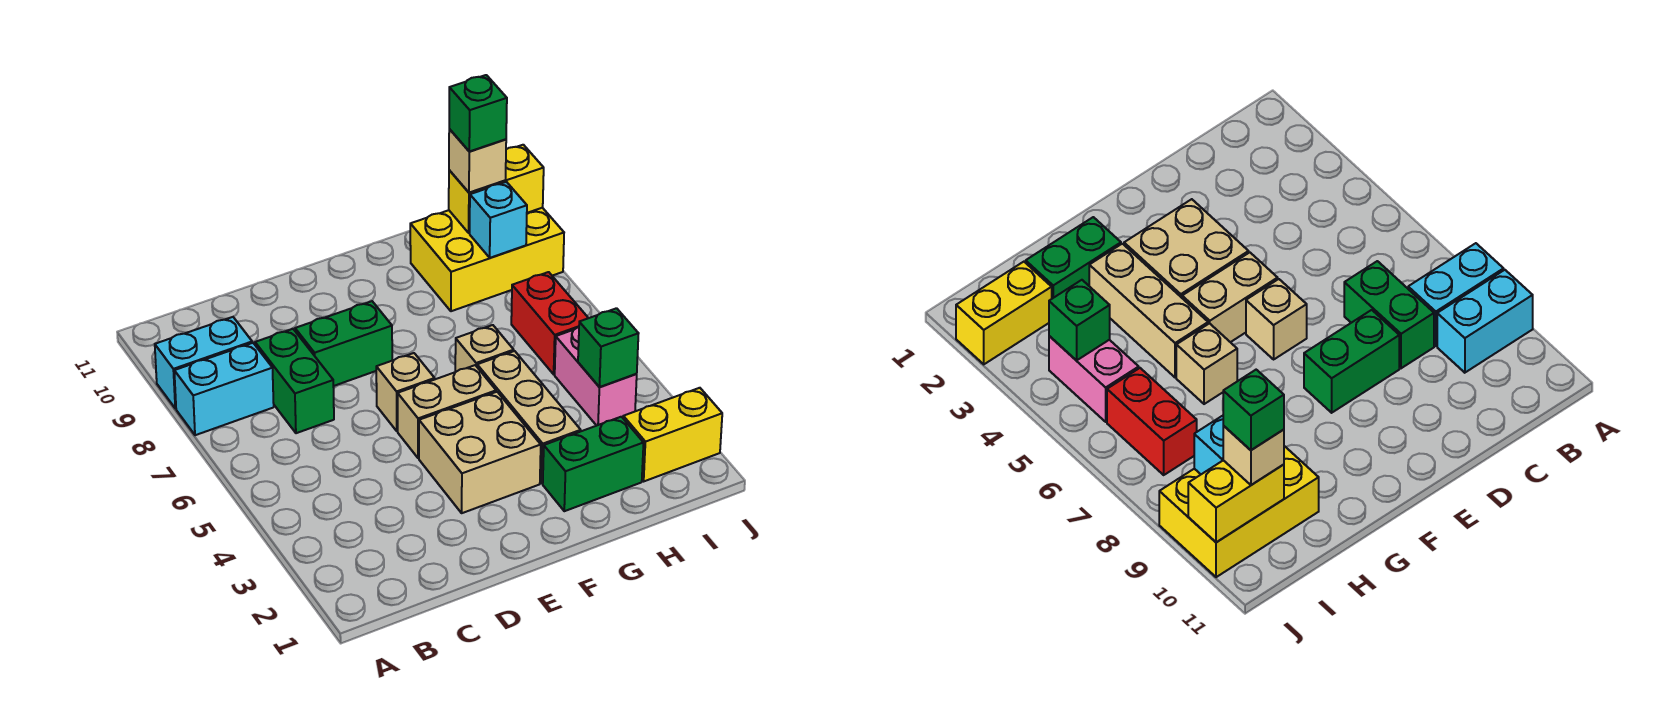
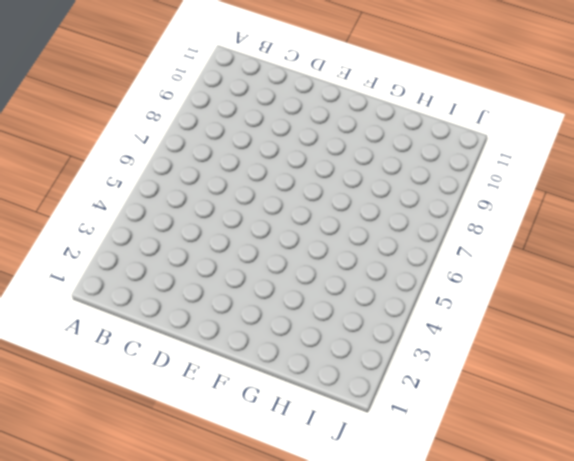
none -> cyan 1x2 brick [174,343,274,435]
none -> cyan 1x2 brick [155,317,252,409]
none -> green 1x2 brick [255,329,334,433]

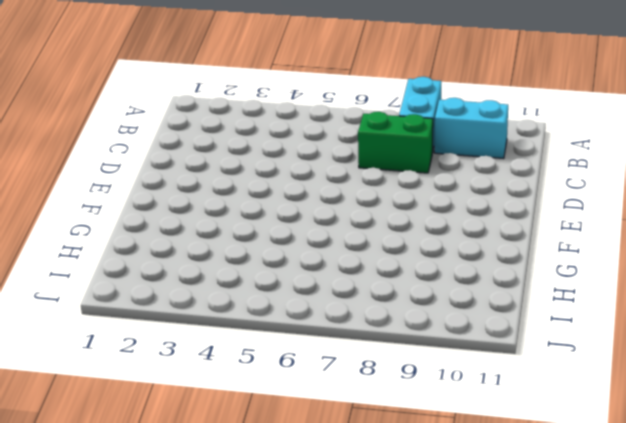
cyan 1x2 brick [434,98,508,159] -> cyan 1x2 brick turned to [155,317,252,409]
none -> green 1x2 brick [295,301,392,386]
none -> tan 2x2 brick [419,392,541,513]
none -> tan 1x2 brick [398,365,496,458]

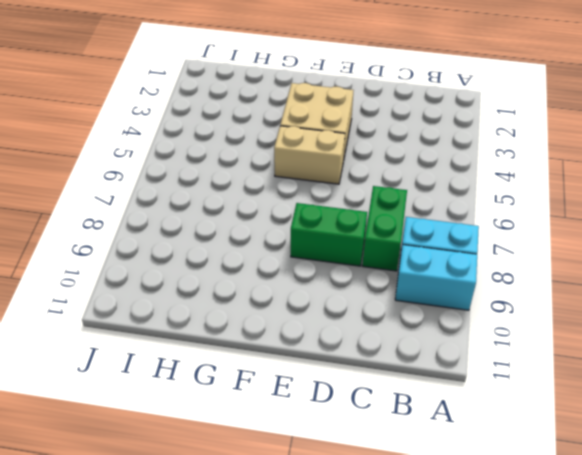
none -> tan 1x1 brick [376,353,435,431]
none -> green 1x2 brick [543,417,644,511]
none -> tan 1x3 brick [477,351,581,483]

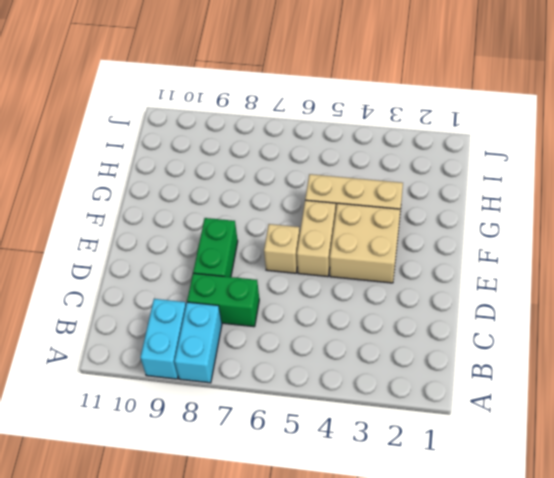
none -> green 1x2 brick [543,417,644,511]
none -> tan 1x1 brick [455,325,514,372]
none -> yellow 2x3 brick [410,208,564,311]

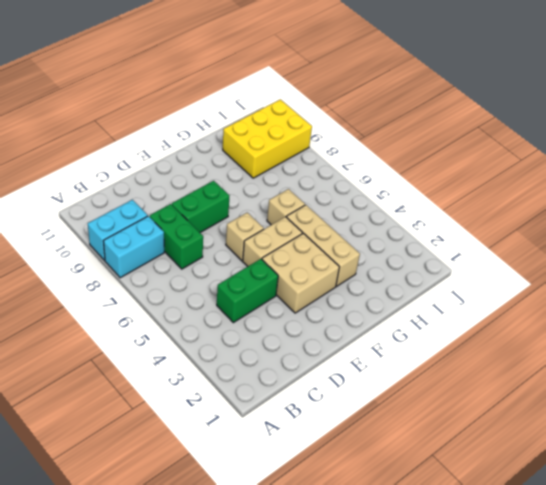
green 1x2 brick [217,259,278,323] -> green 1x2 brick moved to [543,417,644,511]
none -> yellow 1x2 brick [623,388,722,481]
none -> pink 1x2 brick [555,327,637,426]
none -> red 1x2 brick [511,272,588,374]

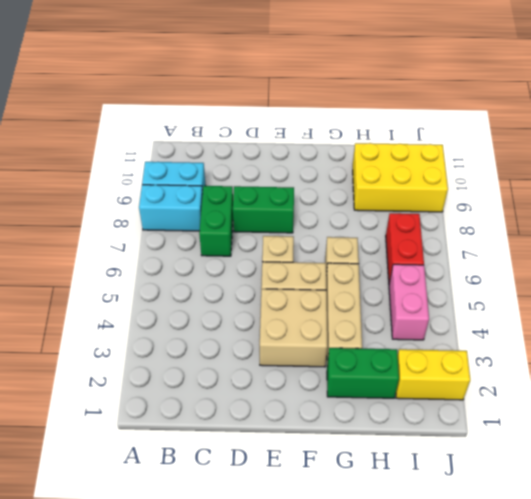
none -> green 1x1 brick [578,308,639,387]
none -> cyan 1x1 brick [470,182,527,258]
none -> yellow 1x2 brick [449,145,544,233]

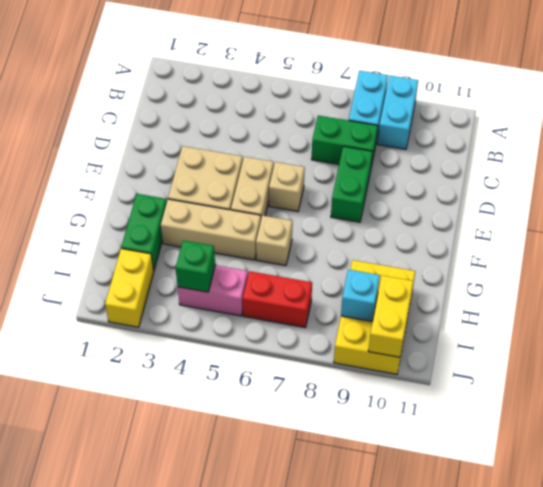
none -> tan 1x1 brick [449,129,506,193]
none -> green 1x1 brick [449,75,507,151]

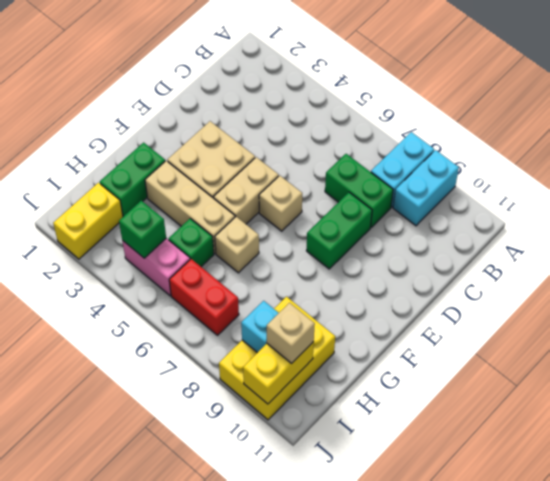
green 1x1 brick [169,219,214,267] -> green 1x1 brick moved to [449,75,507,151]

